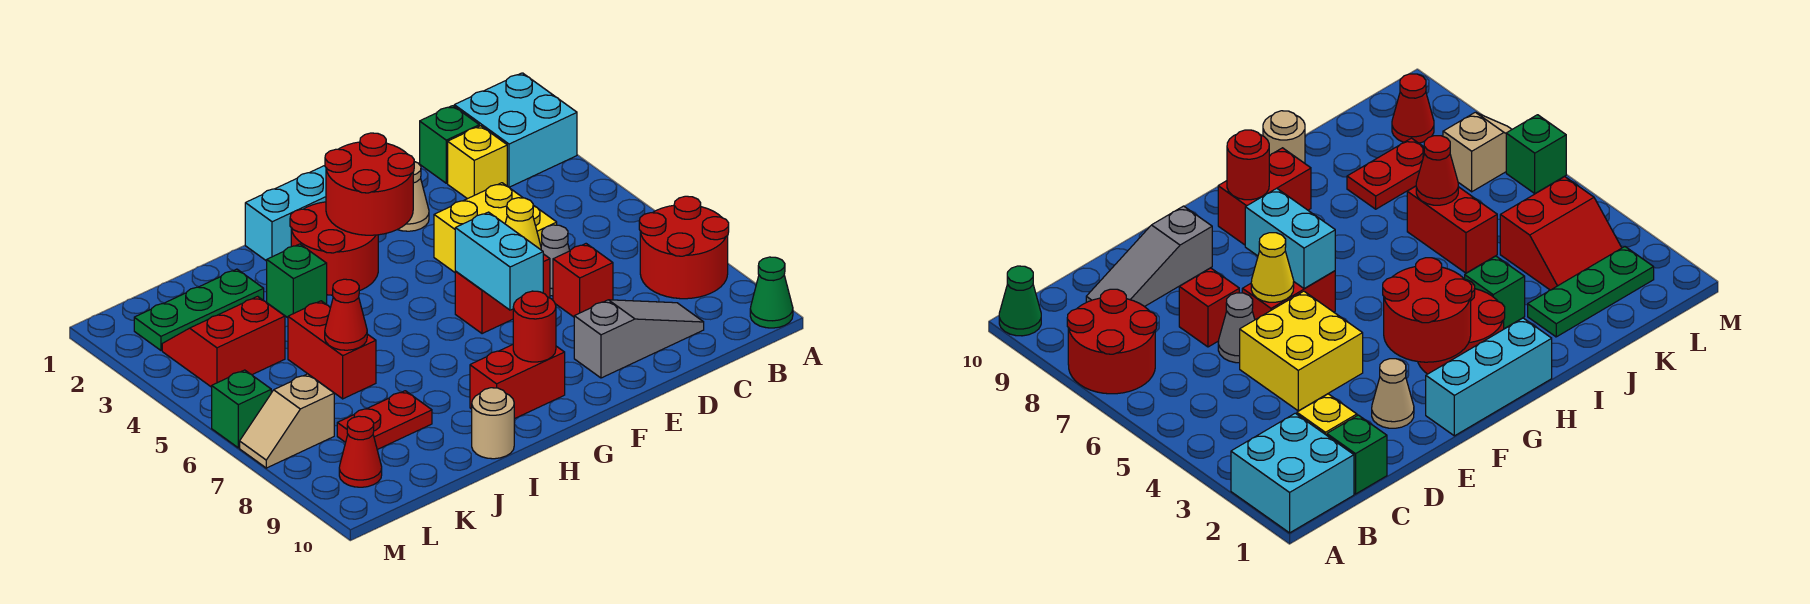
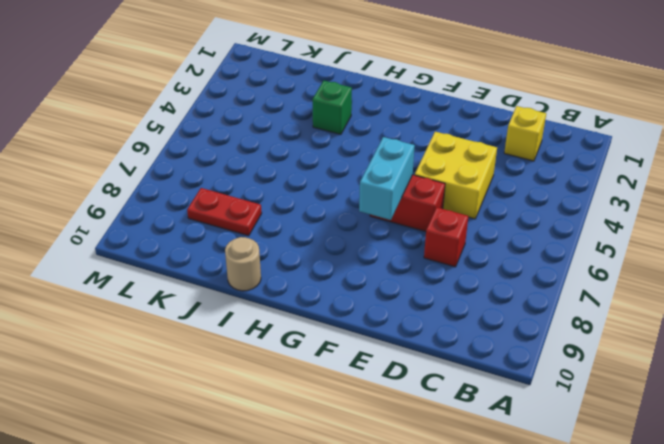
none -> cyan 2x2 brick [454,73,577,187]
none -> red 2x2 round brick [639,196,729,299]
none -> green 1x1 cone [750,257,793,328]

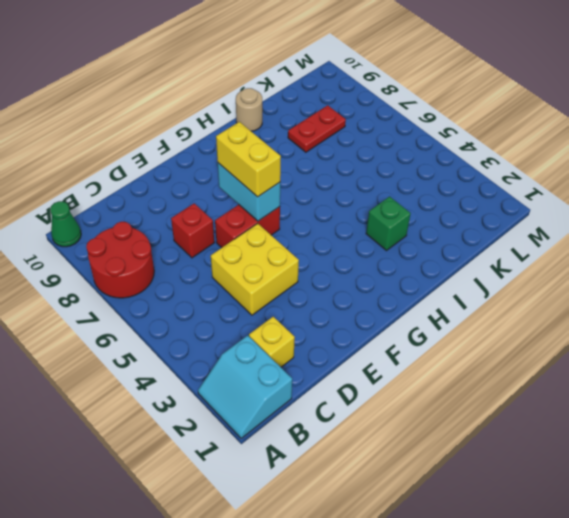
cyan 2x2 slope [198,335,292,439] -> cyan 2x2 brick [454,73,577,187]
yellow 1x2 brick [216,122,281,197] -> none
none -> green 1x1 brick [420,106,479,183]
none -> grey 1x3 slope [574,300,704,378]
none -> grey 1x1 cone [541,225,570,296]

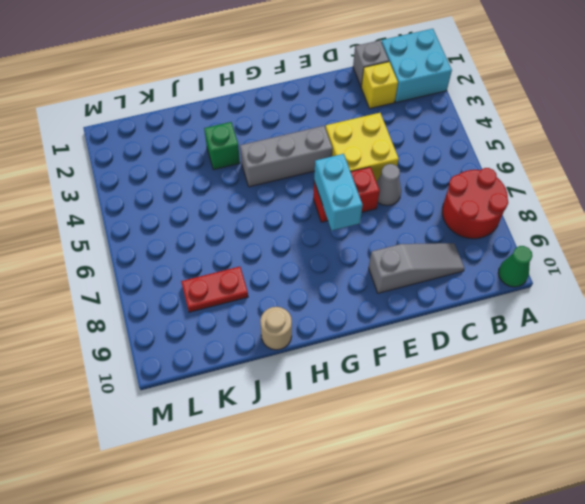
grey 1x1 brick [353,40,389,87] -> green 1x1 brick [420,106,479,183]
grey 1x3 brick [240,126,333,187] -> none
none -> red 1x1 brick [553,244,613,317]
none -> tan 1x1 cone [398,162,429,231]
none -> cyan 1x3 brick [245,166,326,261]

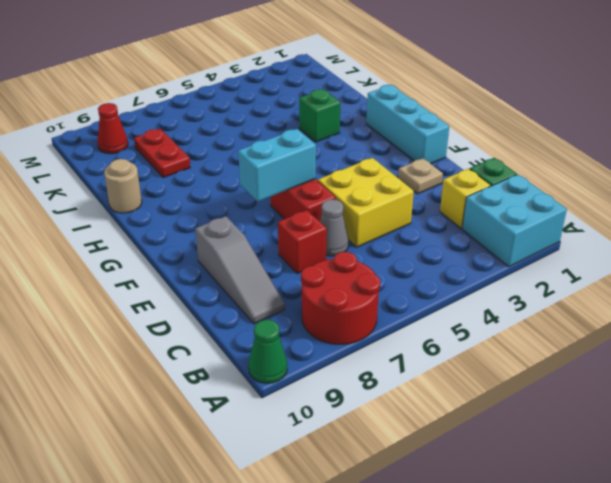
tan 1x1 plate [398,158,443,194] -> tan 1x1 cone [398,162,429,231]
none -> red 2x2 round brick [290,202,378,295]
none -> red 1x2 brick [470,345,565,419]
none -> green 1x3 plate [134,269,264,350]

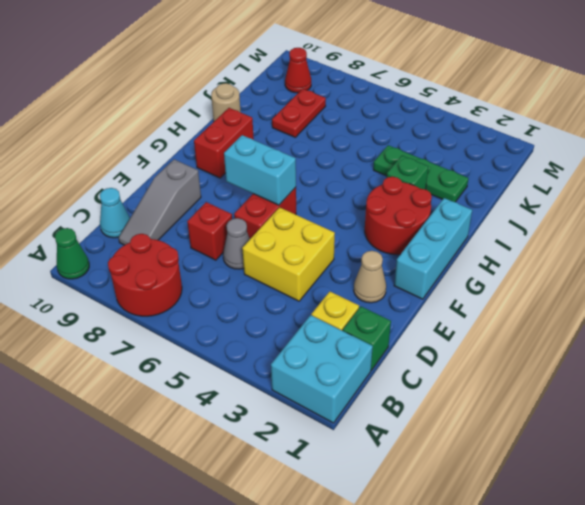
cyan 1x1 cone [100,188,130,238] -> none
green 1x3 plate [373,145,468,202] -> green 1x3 plate turned to [134,269,264,350]
none -> red 1x2 brick [288,301,376,399]
none -> red 2x2 slope [162,296,285,387]
none -> tan 1x2 slope [240,374,334,468]

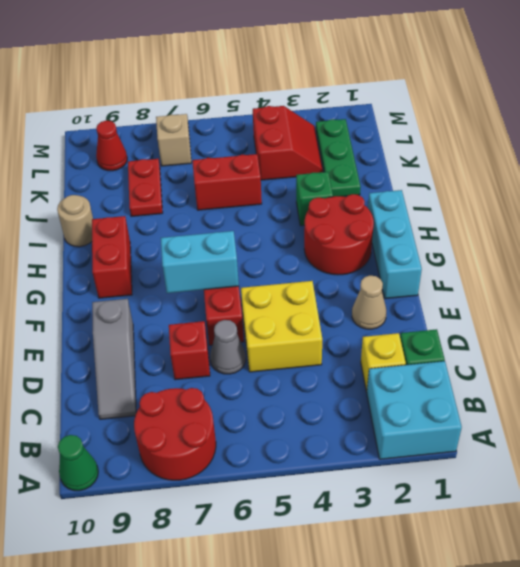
none -> green 1x1 brick [212,370,271,448]
none -> yellow 1x1 cone [505,198,541,250]
none -> red 2x2 round brick [325,133,414,235]

